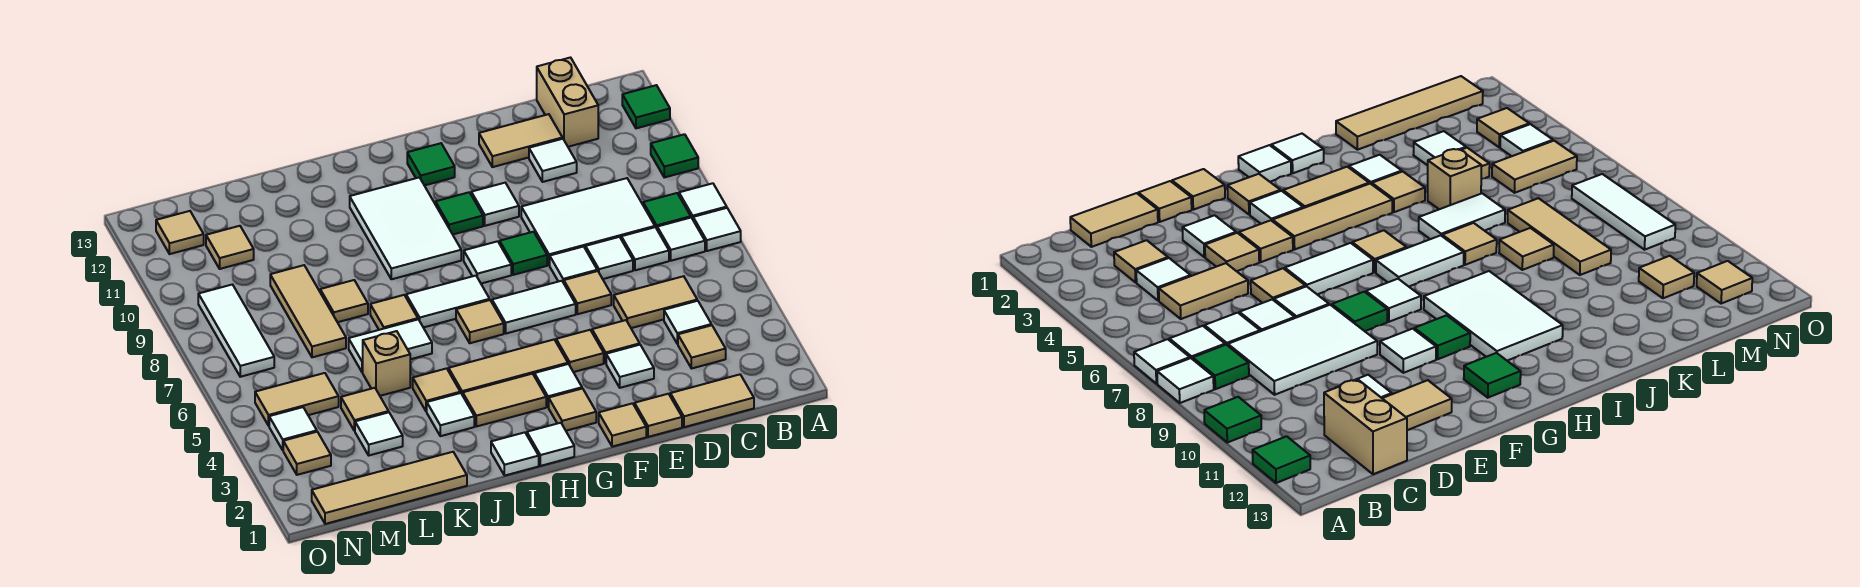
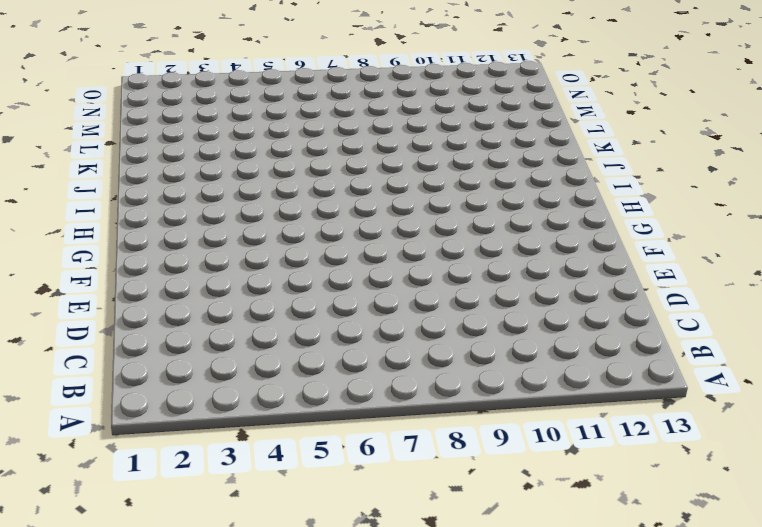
none -> white 1x1 tile [693,208,741,251]
none -> white 1x1 tile [679,183,727,219]
none -> green 1x1 tile [651,134,698,177]
none -> green 1x1 tile [622,85,670,128]

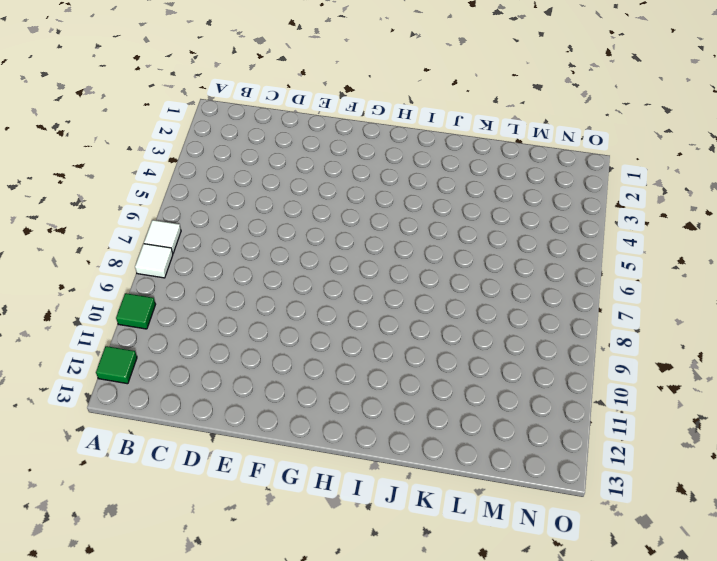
none -> white 1x1 tile [657,218,705,261]
none -> green 1x1 tile [643,193,691,228]
none -> tan 1x2 tile [670,375,754,427]
none -> tan 1x1 tile [678,325,726,369]

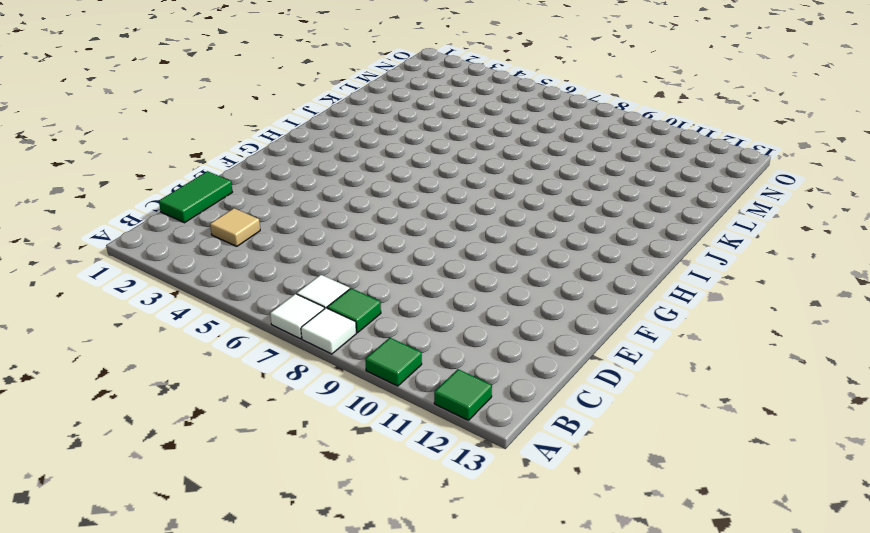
green 1x2 tile [159,171,232,223] -> tan 1x2 tile [670,375,754,427]
none -> white 1x1 tile [664,301,711,344]
none -> tan 1x2 tile [614,276,697,328]
none -> white 1x1 tile [621,227,669,270]
none -> white 2x3 tile [521,178,655,265]

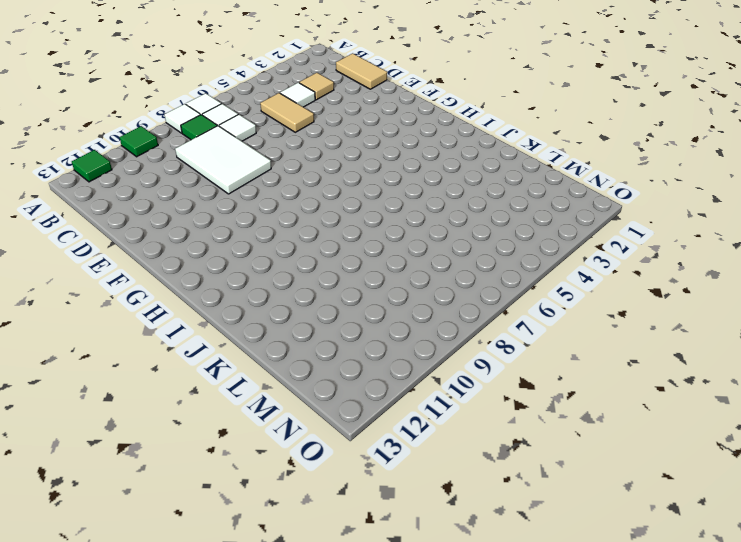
none -> tan 1x2 brick [537,58,598,147]
none -> white 1x1 tile [586,237,633,279]
none -> white 1x1 tile [529,139,577,182]
none -> tan 1x2 tile [479,114,562,167]

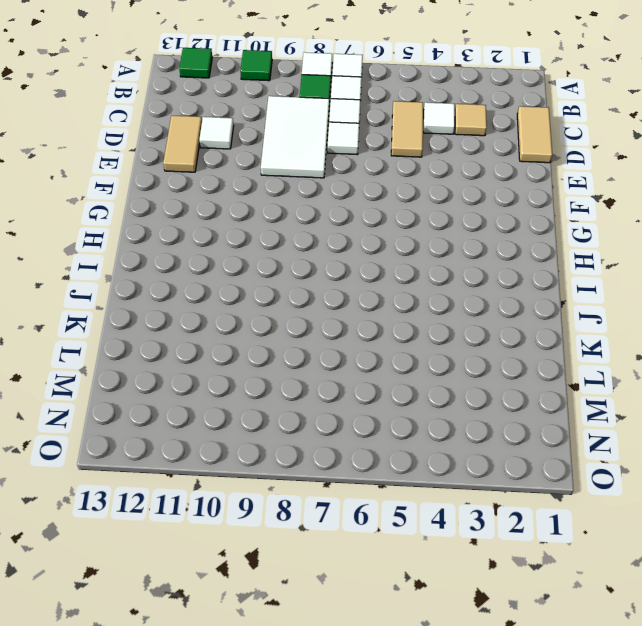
none -> tan 1x2 brick [537,58,598,147]
none -> tan 1x1 tile [635,394,682,437]
none -> white 1x1 tile [606,345,654,388]
none -> tan 1x1 tile [592,320,640,363]

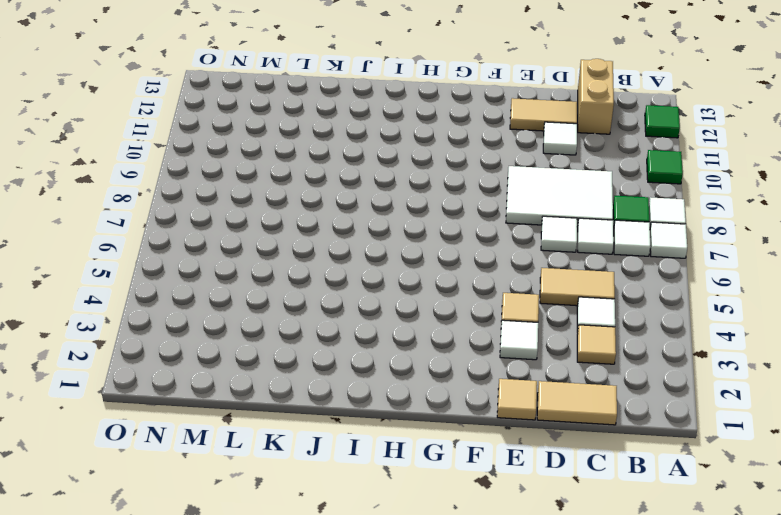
none -> tan 1x1 tile [564,271,611,314]
none -> white 1x1 tile [550,247,597,283]
none -> tan 1x1 tile [599,403,646,447]
none -> tan 1x1 tile [556,330,604,372]

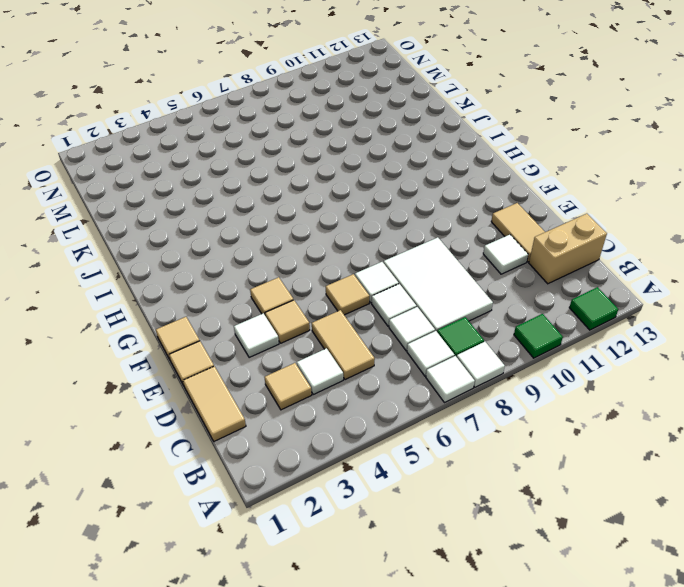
none -> white 1x2 tile [492,281,576,333]
none -> green 1x1 tile [500,232,547,275]
none -> white 1x1 tile [471,183,519,226]
none -> tan 1x1 tile [549,389,596,431]

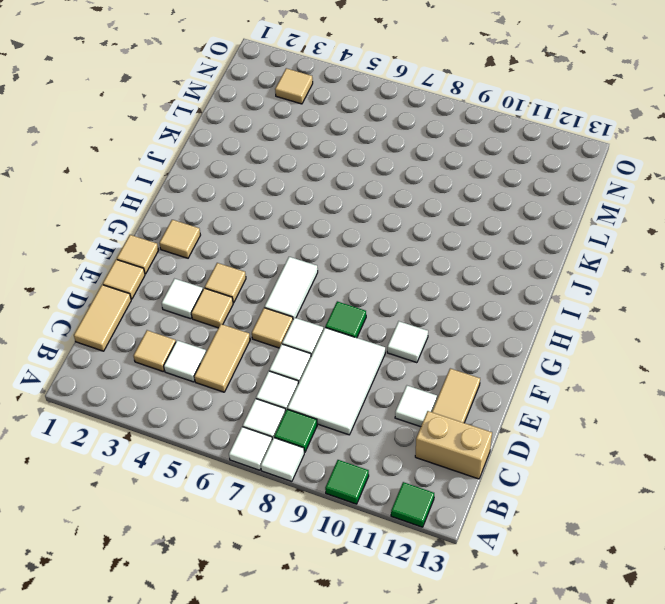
none -> white 1x1 tile [534,364,582,407]
none -> tan 1x3 tile [449,340,568,395]
none -> white 1x1 tile [464,241,511,284]
none -> green 1x1 tile [435,192,483,234]

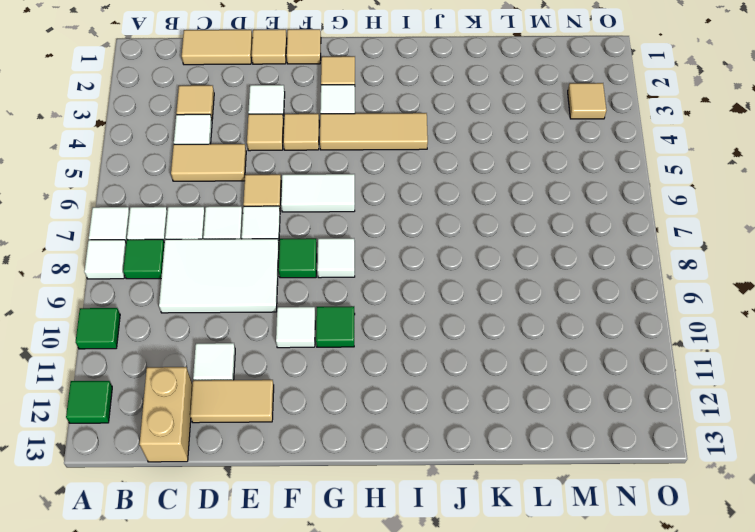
none -> green 1x1 tile [407,143,455,186]
none -> white 1x1 tile [527,423,574,466]
none -> tan 1x2 tile [463,374,546,427]
none -> tan 1x1 tile [456,300,504,343]

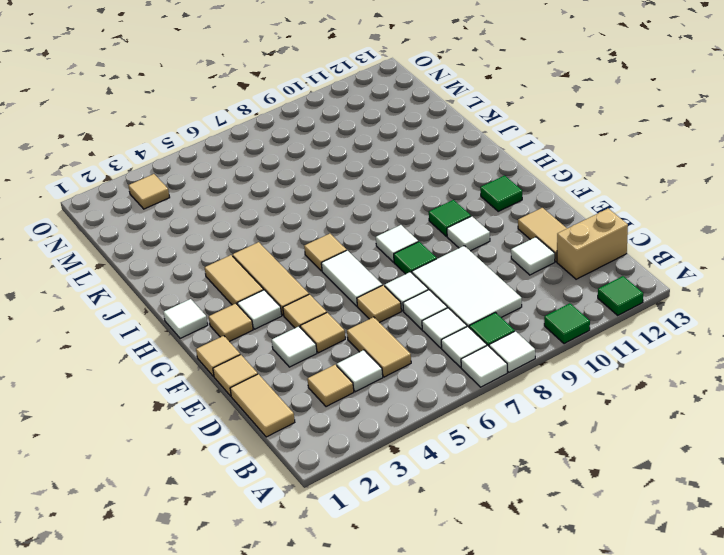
none -> white 1x2 tile [406,276,490,328]
none -> white 2x3 tile [350,177,461,279]
none -> white 1x1 tile [491,432,539,476]
none -> white 1x1 tile [427,393,474,436]

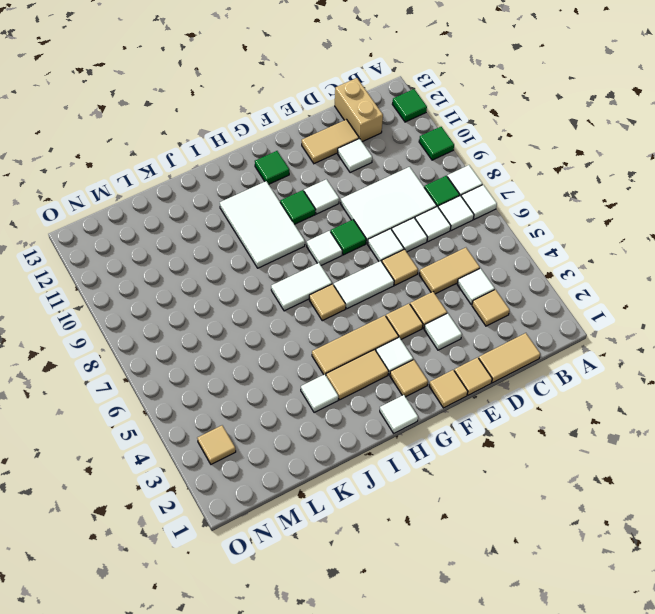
none -> white 1x1 tile [491,432,539,476]
none -> tan 1x1 tile [413,368,460,412]
none -> white 1x2 tile [349,319,432,372]
none -> tan 1x1 tile [370,295,418,330]

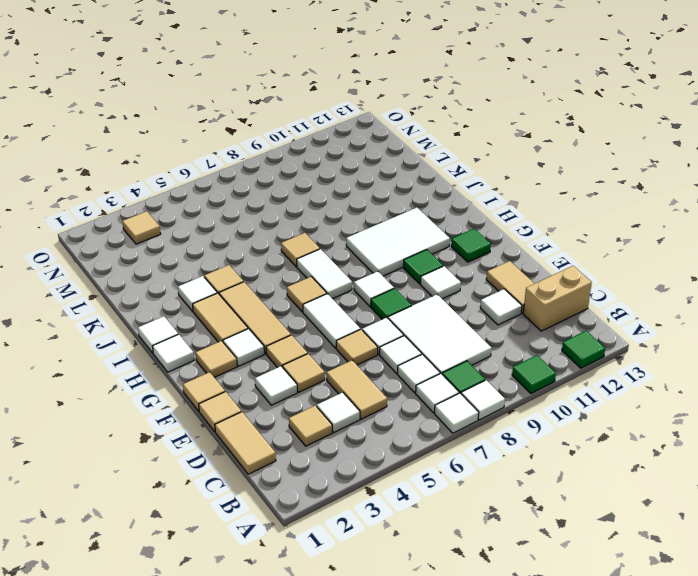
none -> white 1x2 tile [349,319,432,372]
none -> tan 1x4 tile [312,452,467,524]
none -> tan 1x1 brick [363,331,410,396]
none -> tan 1x1 tile [320,280,368,322]

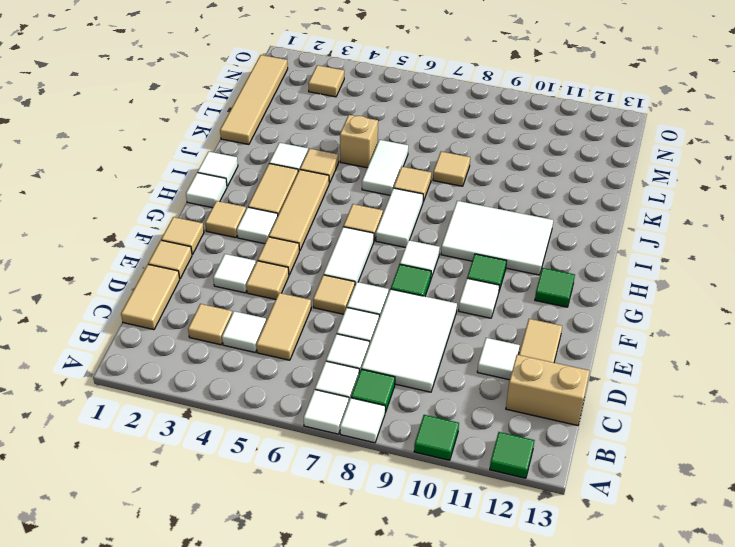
none -> white 1x1 tile [355,412,403,455]
none -> tan 1x1 tile [341,388,389,431]
none -> tan 1x3 tile [270,265,346,357]
none -> tan 1x2 tile [255,373,339,426]

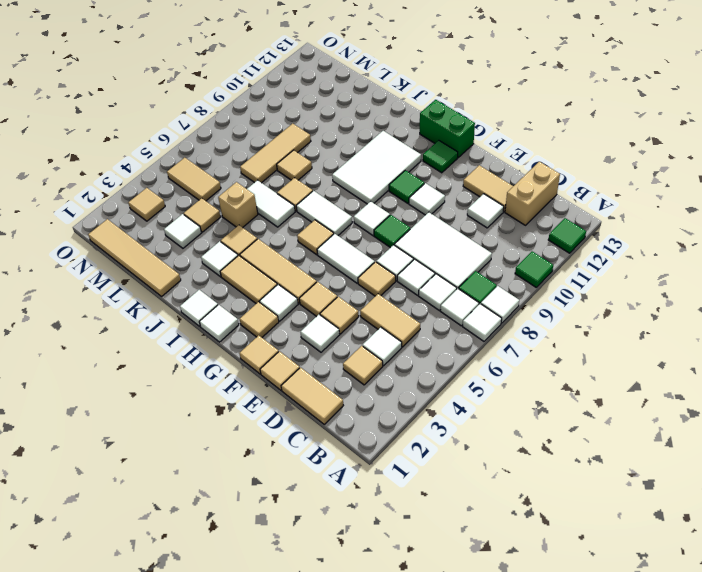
green 1x2 brick [420,100,475,158] -> none
none -> tan 1x1 tile [206,226,254,269]
none -> white 1x1 tile [269,407,317,450]
none -> white 1x3 tile [198,285,274,377]
none -> tan 1x1 tile [156,211,204,254]

